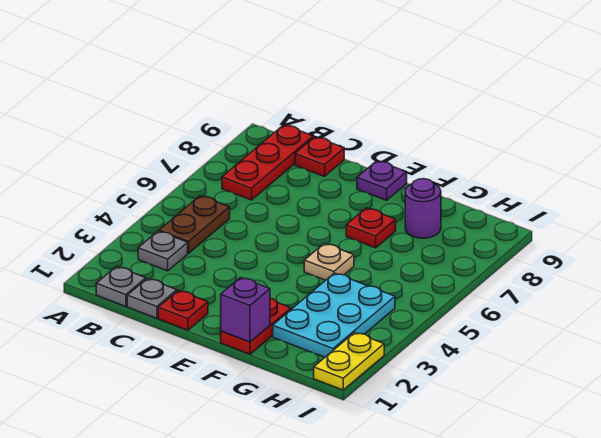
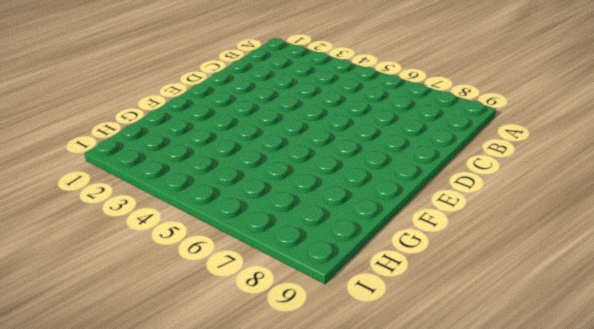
none -> grey 1x1 plate [96,266,146,306]
none -> grey 1x1 plate [138,231,188,271]
none -> brown 1x2 plate [159,196,230,253]

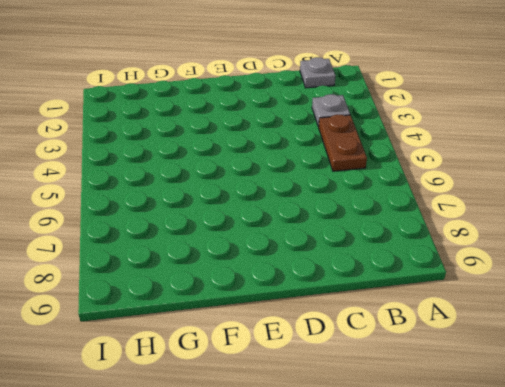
none -> red 1x3 plate [222,125,313,200]
none -> grey 1x1 plate [127,279,177,318]
none -> red 1x1 plate [295,137,344,177]

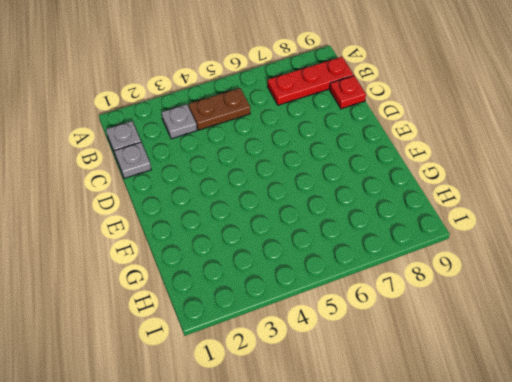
none -> red 1x1 plate [158,290,208,330]
none -> purple 1x1 plate [357,161,407,200]
none -> red 1x2 plate [221,298,291,354]

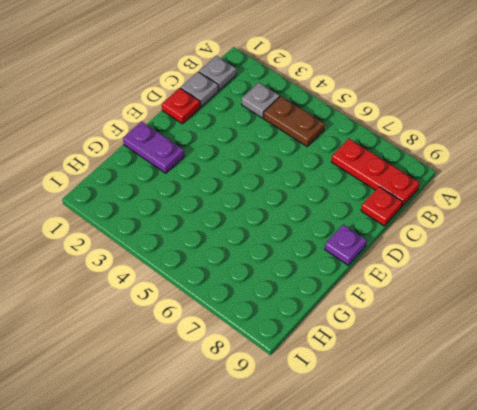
purple 1x2 plate [123,122,184,173] -> red 1x2 plate [221,298,291,354]
none -> tan 1x1 plate [304,243,354,280]
none -> red 1x1 plate [346,208,396,248]
none -> cyan 2x3 plate [273,273,395,357]

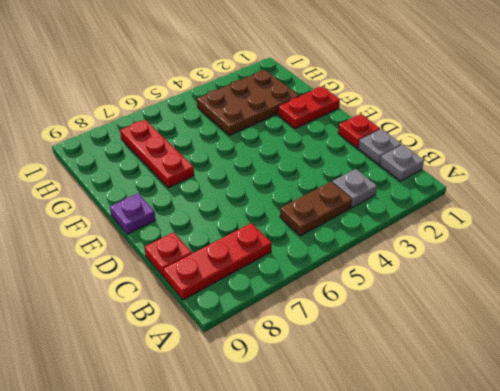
red 1x3 plate [120,120,194,188] -> red 1x1 plate [346,208,396,248]
brown 2x3 plate [197,70,299,135] -> cyan 2x3 plate [273,273,395,357]
none -> tan 1x1 plate [304,243,354,280]
none -> purple 1x1 round brick [405,179,441,238]
none -> yellow 1x2 plate [314,332,384,390]

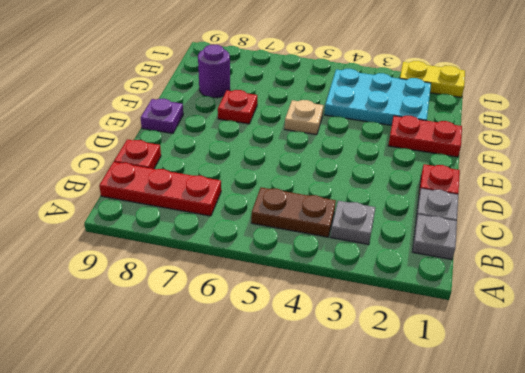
none -> purple 1x1 brick [221,277,270,342]

